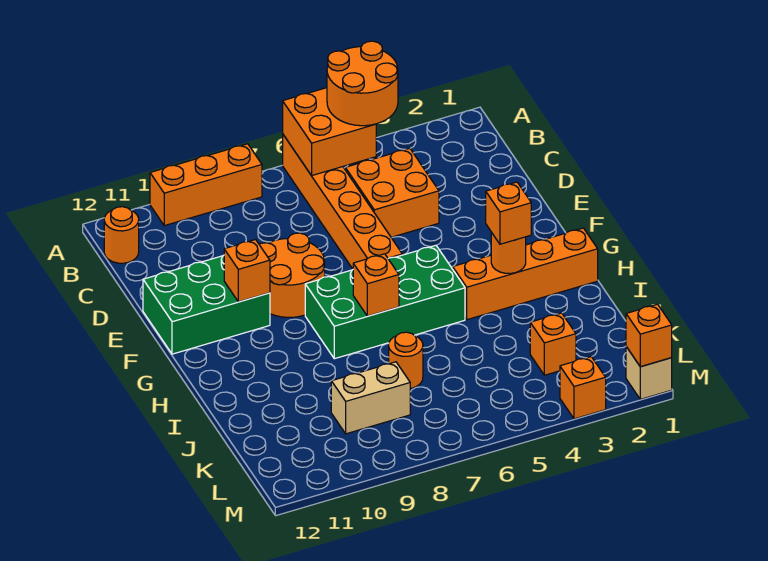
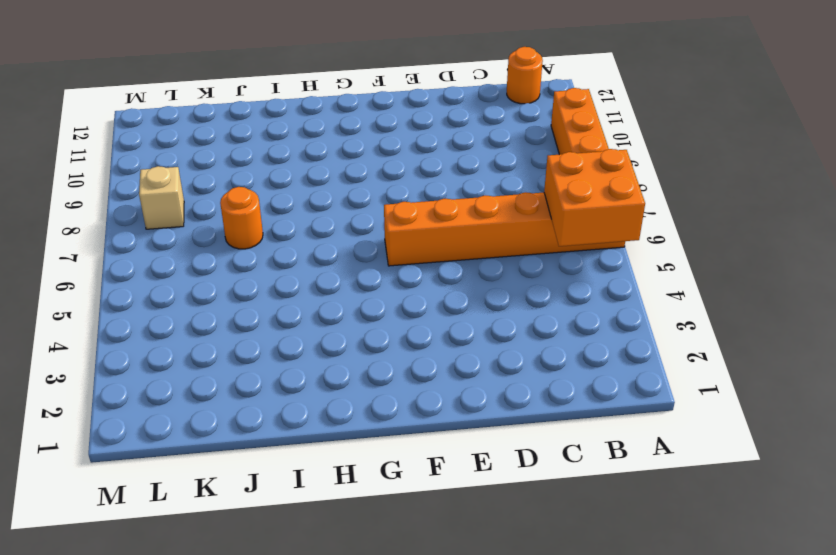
tan 1x1 brick [139,166,184,229] -> tan 1x1 brick moved to [626,347,672,399]
none -> orange 2x2 brick [345,148,439,237]
none -> orange 2x2 round brick [259,233,325,317]
none -> green 2x3 brick [143,255,270,354]

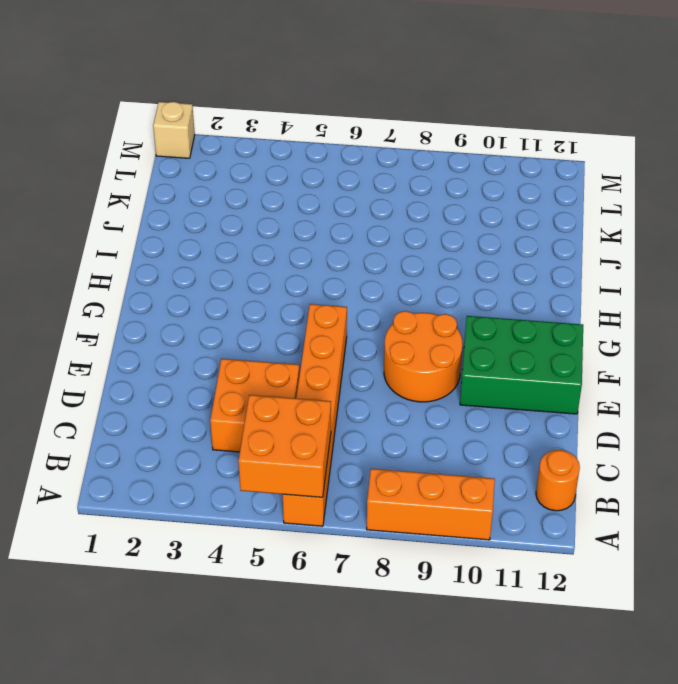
none -> green 2x4 brick [305,245,465,359]
none -> orange 1x4 brick [453,228,598,320]
none -> orange 1x1 round brick [389,332,423,388]

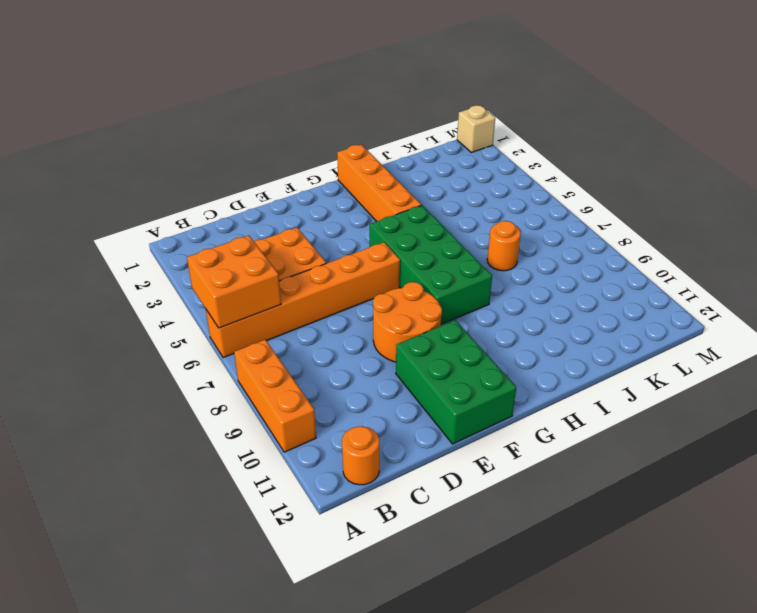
none -> orange 1x1 brick [530,313,576,375]
none -> tan 1x2 brick [331,362,410,434]
none -> orange 1x1 brick [560,357,606,419]

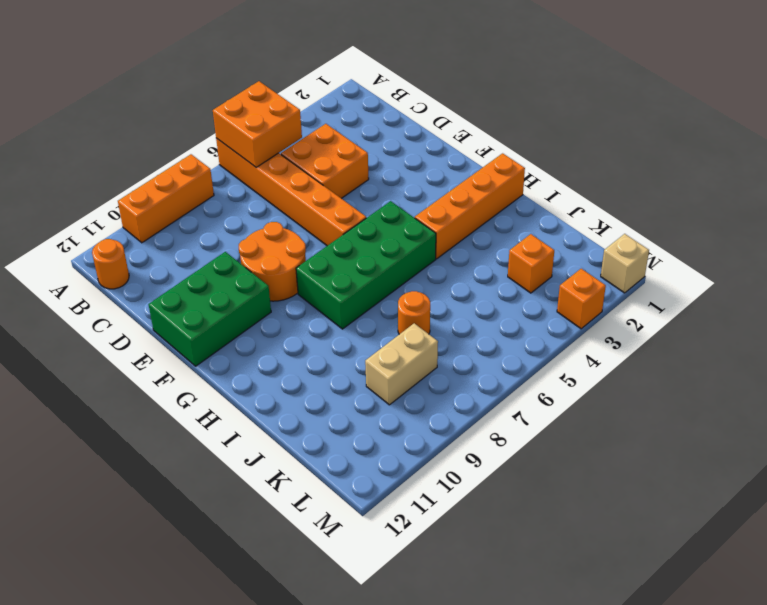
none -> orange 1x1 brick [224,240,270,302]
none -> orange 1x1 round brick [491,232,526,274]
none -> orange 1x1 brick [353,254,399,316]

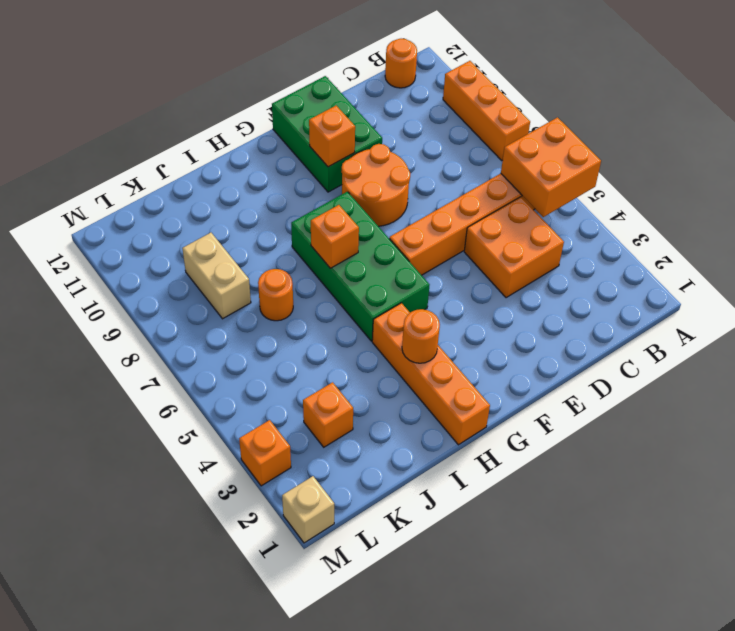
none -> orange 1x1 brick [626,304,672,367]
none -> orange 2x2 round brick [327,41,398,126]
none -> orange 1x1 brick [486,182,531,244]

